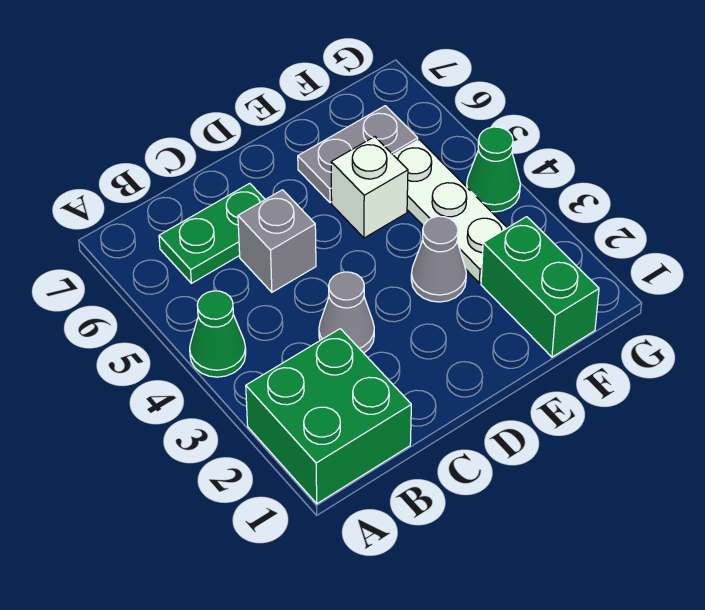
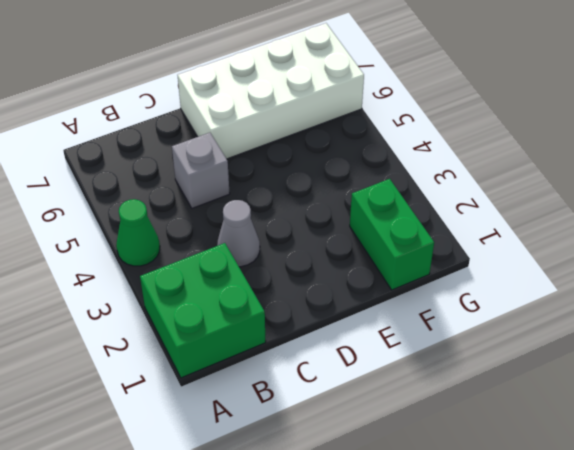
white 2x4 brick [178,23,364,159] -> grey 1x2 plate [298,106,418,203]
none -> green 1x2 plate [159,183,265,283]
none -> grey 1x1 cone [411,216,466,302]

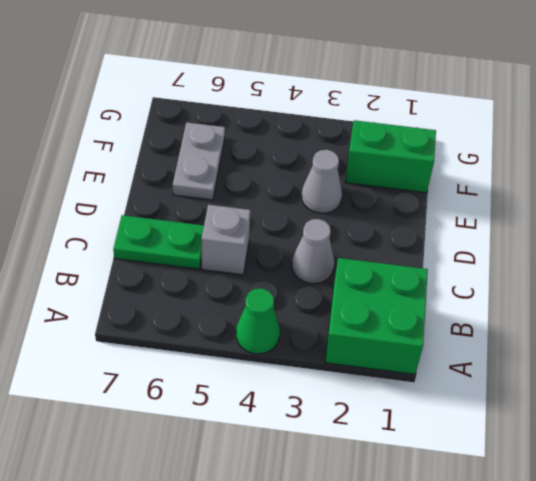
green 1x2 plate [113,215,204,269] -> green 1x2 plate turned to [159,183,265,283]
none -> white 1x1 brick [331,137,408,238]
none -> white 1x3 plate [394,140,507,283]

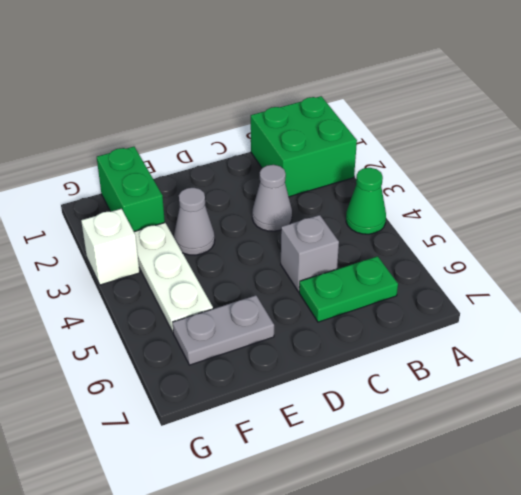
white 1x1 brick [81,209,140,285] -> white 1x1 brick moved to [331,137,408,238]
none -> green 1x1 cone [467,127,520,212]

